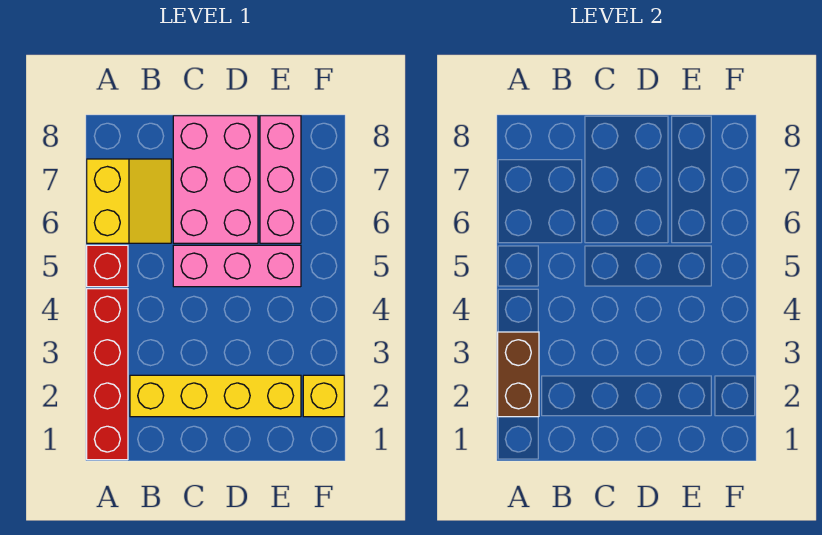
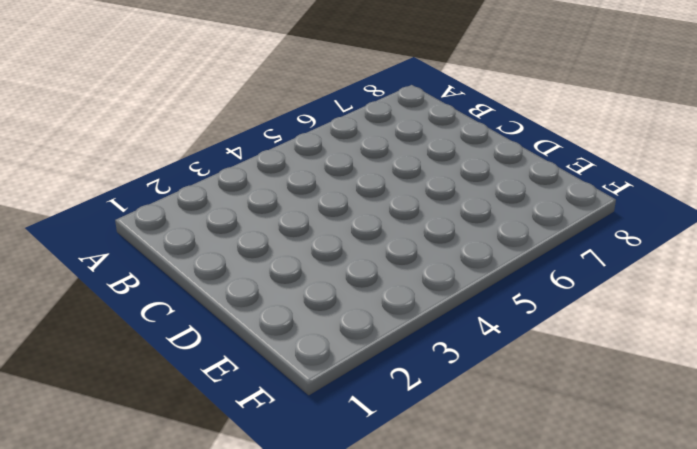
none -> red 1x4 brick [87,289,128,460]
none -> red 1x1 brick [87,245,128,287]

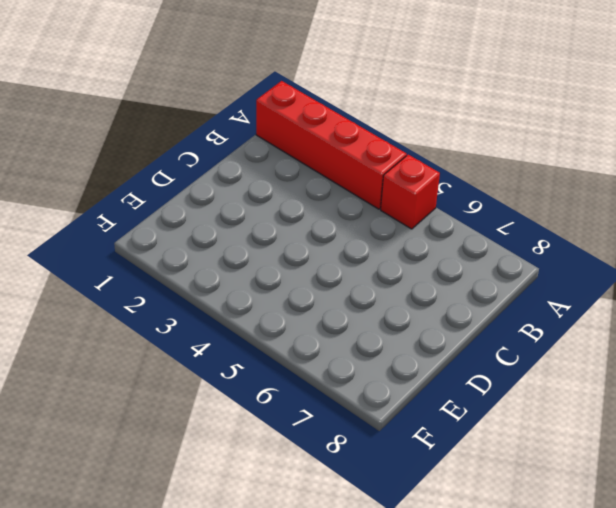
none -> yellow 2x2 slope [87,159,171,243]
none -> yellow 1x4 brick [130,375,301,417]

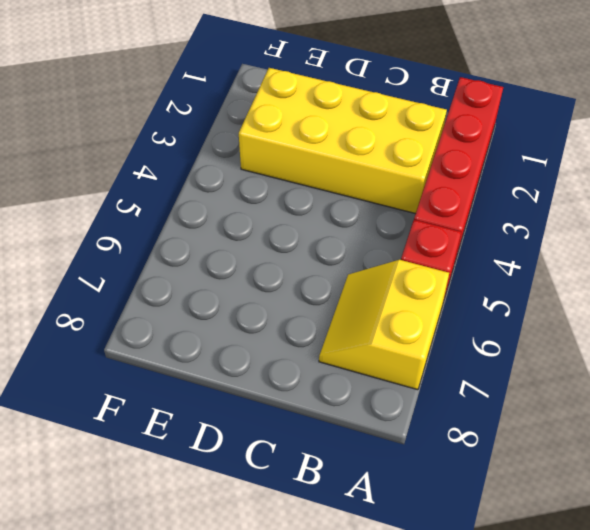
yellow 2x4 brick [239,68,447,214] -> yellow 1x4 brick [130,375,301,417]
none -> pink 1x3 brick [173,245,301,287]
none -> pink 2x3 brick [173,116,258,243]

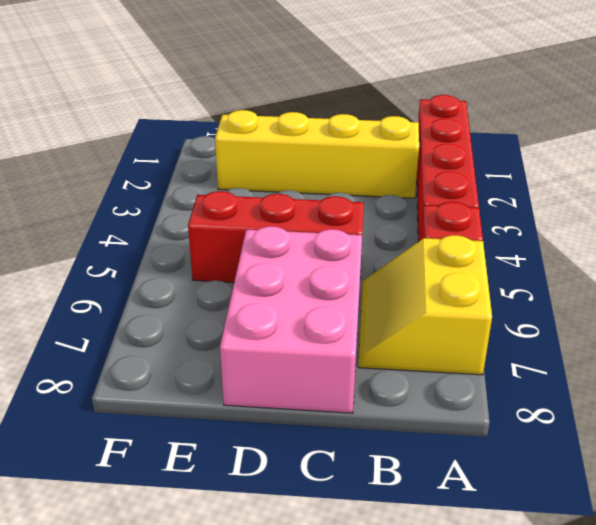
red 1x3 brick [188,191,364,283] -> pink 1x3 brick [173,245,301,287]
none -> pink 1x3 brick [260,116,301,243]
none -> yellow 1x1 brick [303,375,344,417]

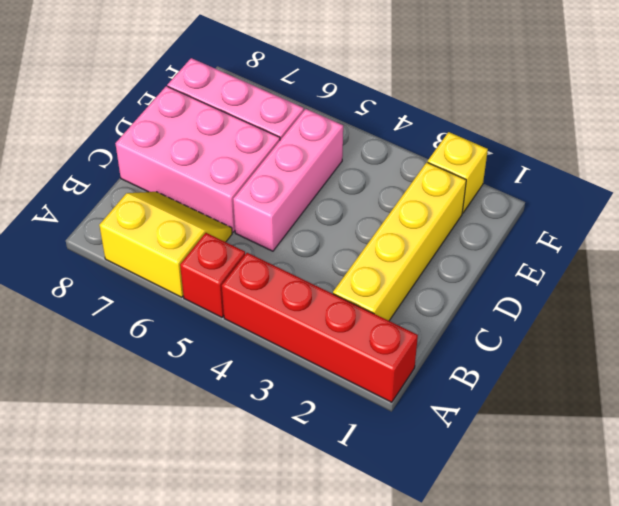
none -> brown 1x2 brick [498,332,539,417]

